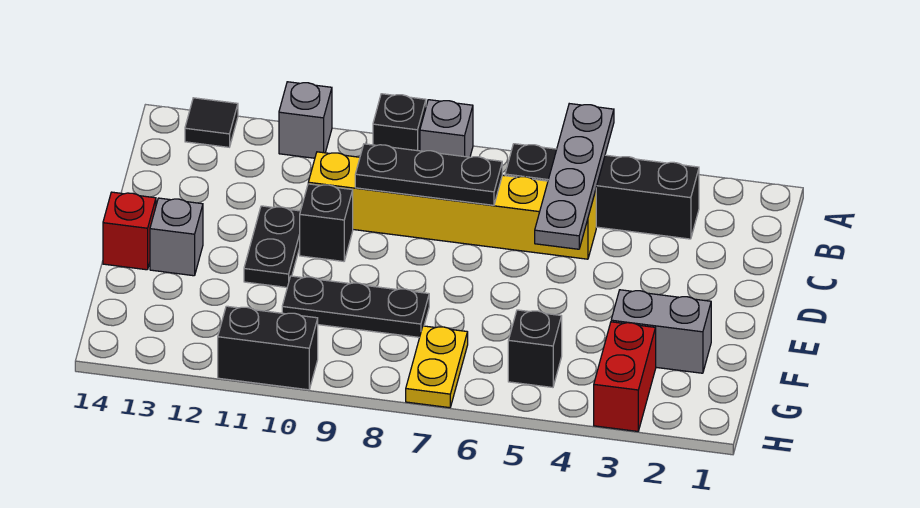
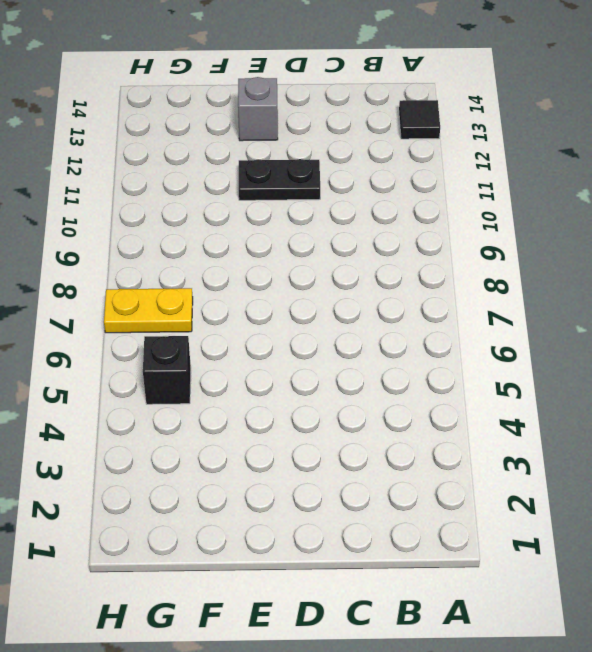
none -> grey 1x1 brick [420,100,473,157]
none -> black 1x1 brick [373,94,426,151]
none -> grey 1x1 brick [279,82,332,158]

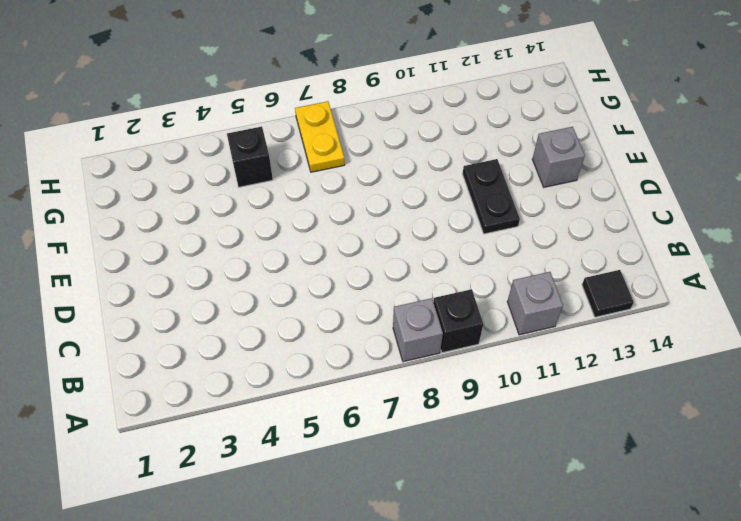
none -> black 1x4 brick [505,144,699,239]
none -> yellow 1x6 brick [308,152,596,259]
none -> black 1x1 brick [300,184,353,261]

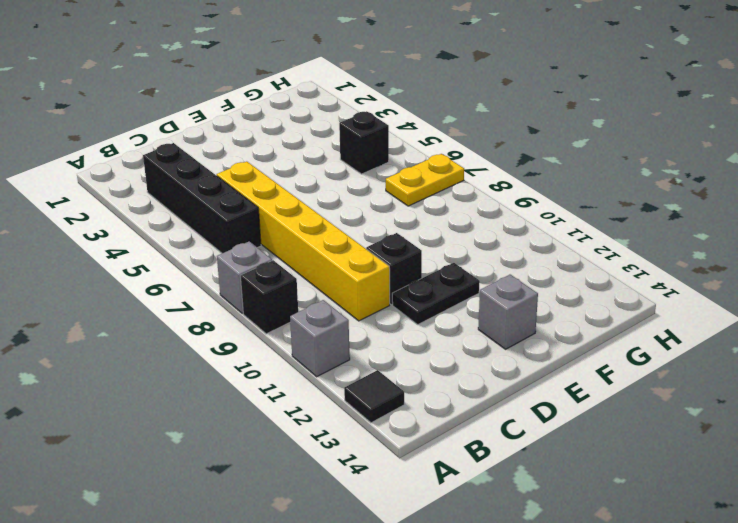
none -> red 1x1 brick [103,192,156,270]
none -> grey 1x2 brick [611,290,711,373]
none -> black 1x3 plate [282,276,429,337]

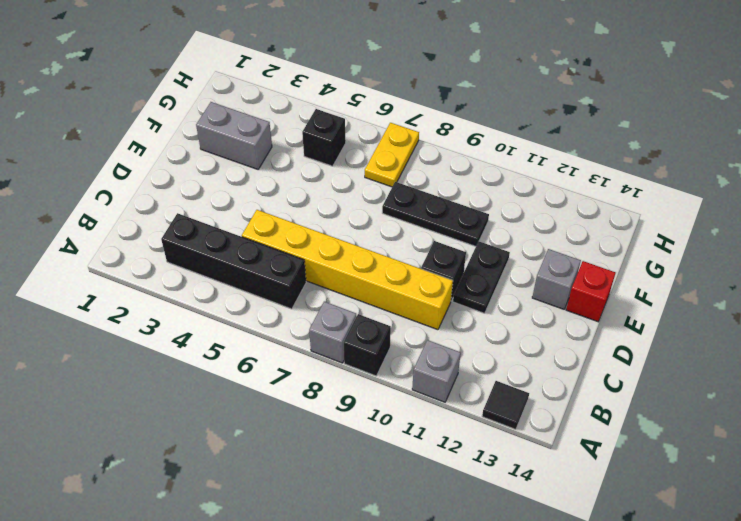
none -> red 1x2 brick [594,322,656,431]
none -> black 1x2 brick [218,306,318,390]
none -> grey 1x4 plate [535,104,614,249]

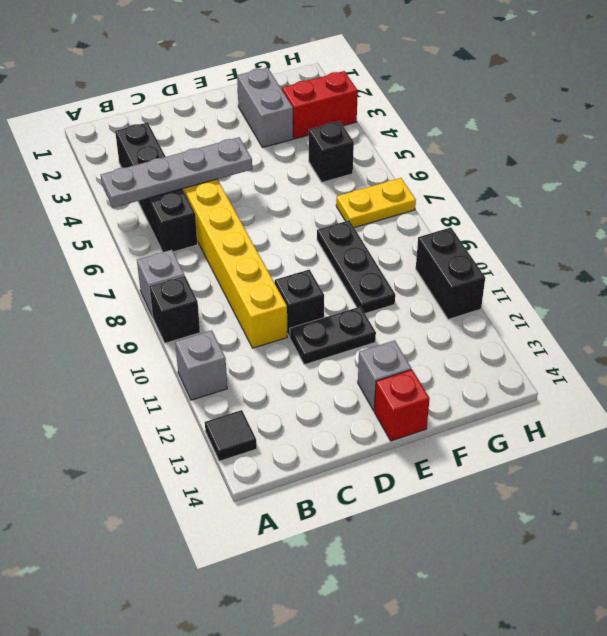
none -> black 1x3 plate [355,144,502,205]

